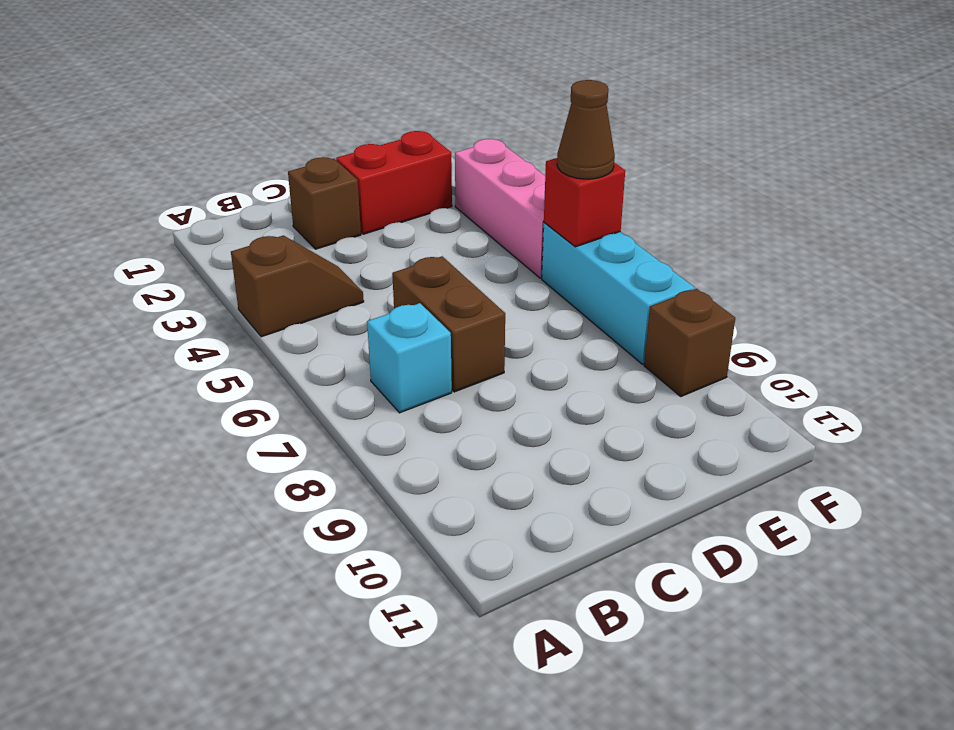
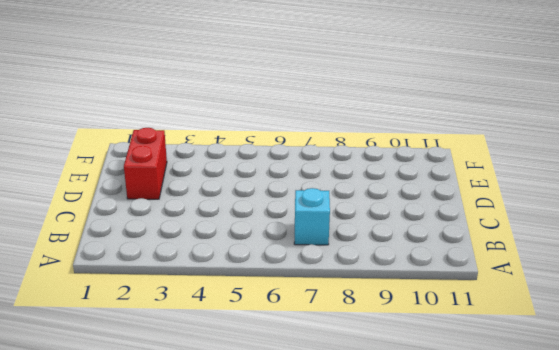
none -> brown 1x2 slope [231,235,364,337]
none -> brown 1x1 brick [288,157,361,249]

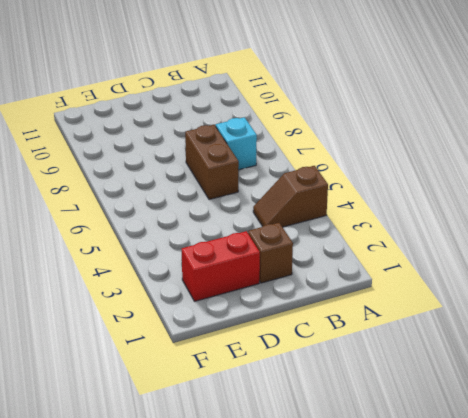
none -> pink 1x3 brick [455,139,545,278]
none -> cyan 1x3 brick [542,223,695,364]

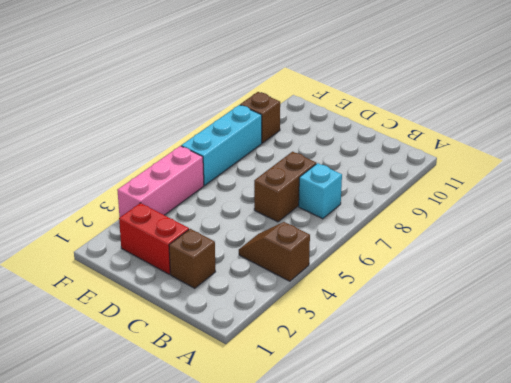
none -> red 1x1 brick [544,158,625,247]
none -> brown 1x1 cone [557,80,615,179]

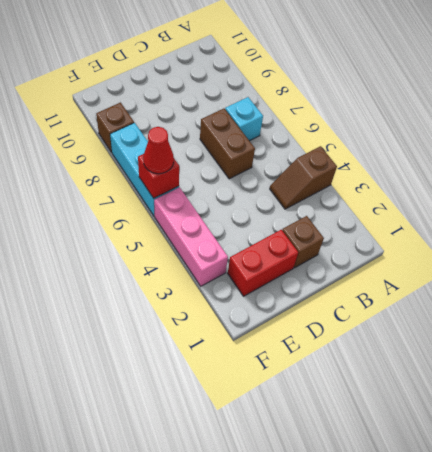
red 1x1 cone [143,127,174,174] -> brown 1x1 cone [557,80,615,179]

